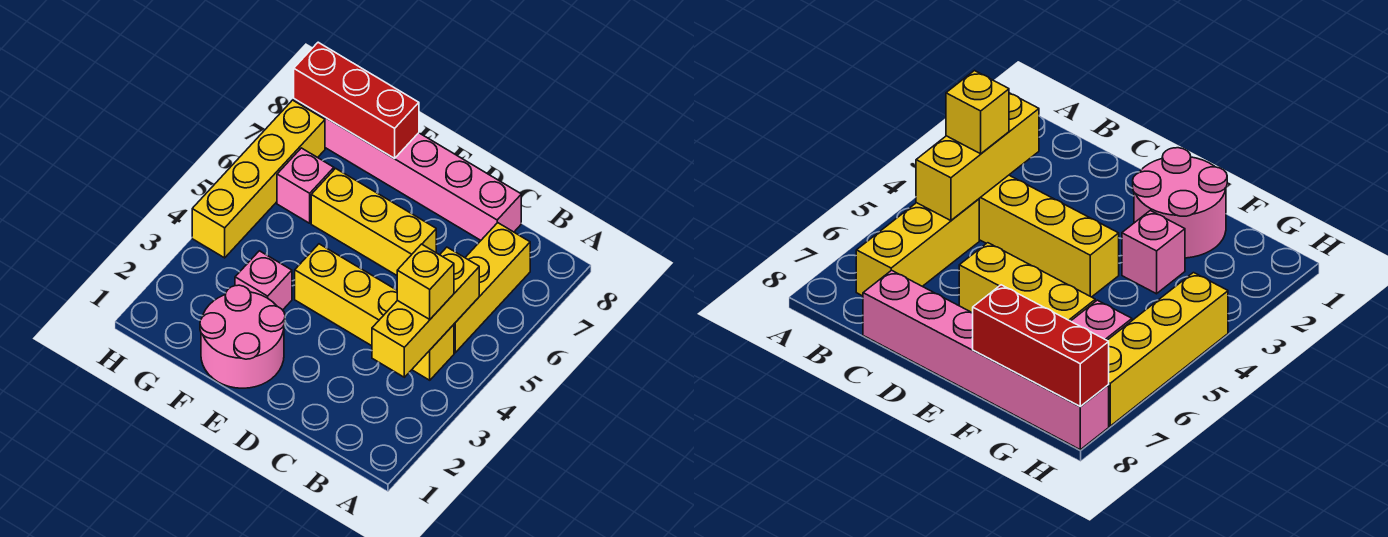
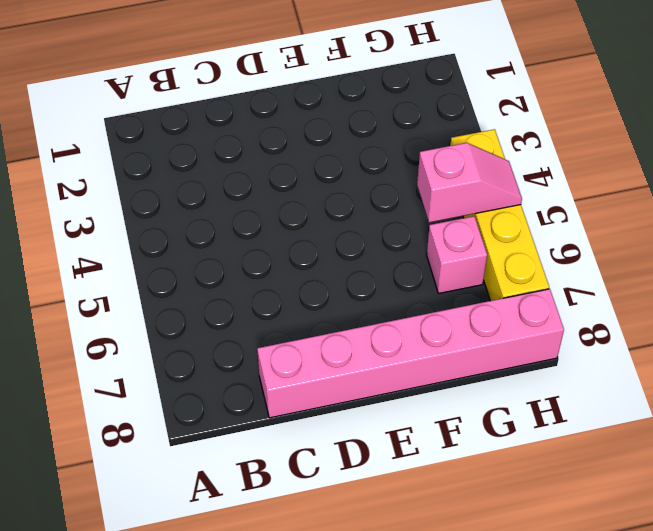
pink 1x2 slope [417,143,522,223] -> none
none -> yellow 1x4 brick [295,244,454,380]
none -> yellow 1x3 brick [454,223,530,353]

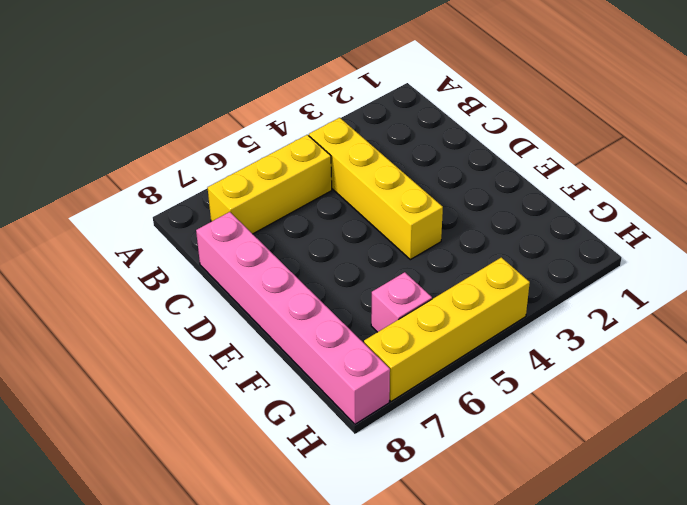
none -> yellow 1x3 brick [311,168,436,275]
none -> pink 2x2 round brick [200,285,285,388]

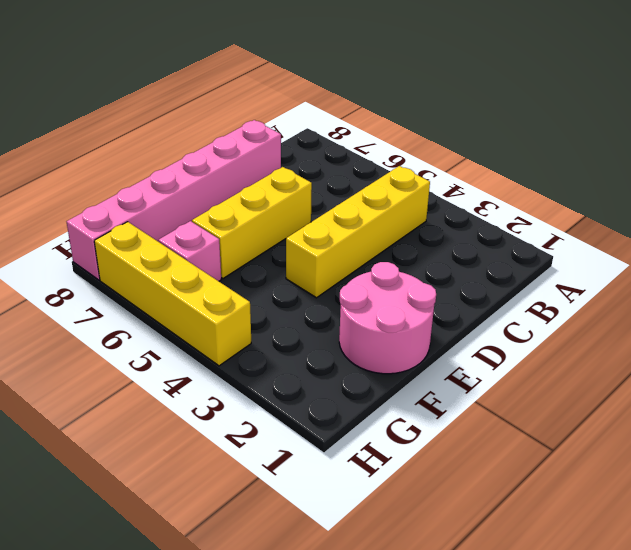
none -> yellow 1x3 brick [454,223,530,353]
none -> pink 1x1 brick [235,251,292,310]

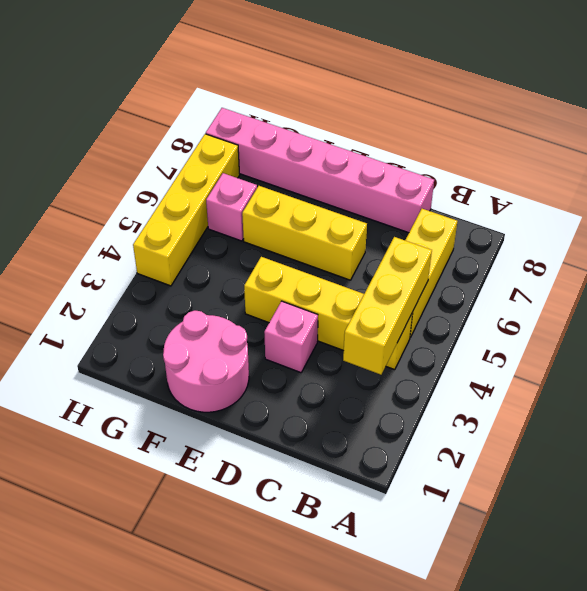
pink 1x1 brick [264,301,318,373] -> pink 1x1 brick moved to [235,251,292,310]
none -> red 1x3 brick [294,42,419,158]
none -> yellow 1x1 brick [397,244,454,319]

